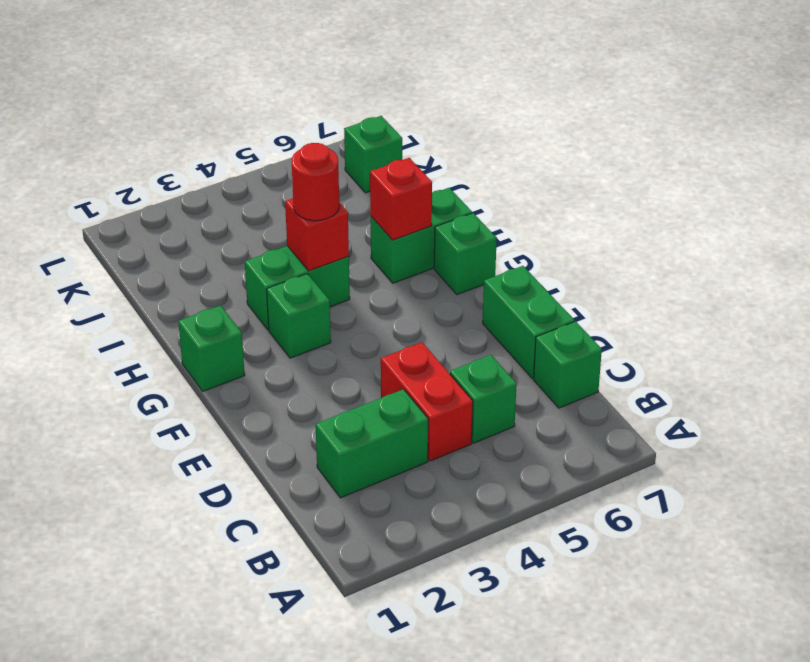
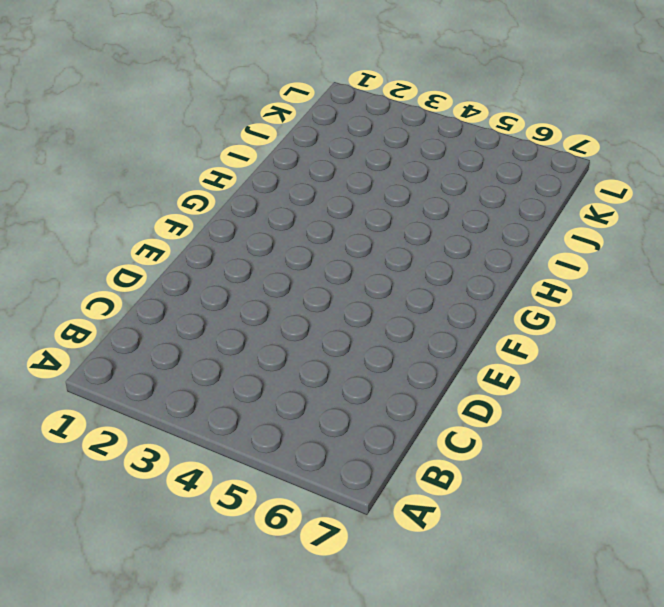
none -> green 1x2 brick [316,389,428,498]
none -> red 1x2 brick [381,342,473,461]
none -> green 1x1 brick [450,355,516,443]

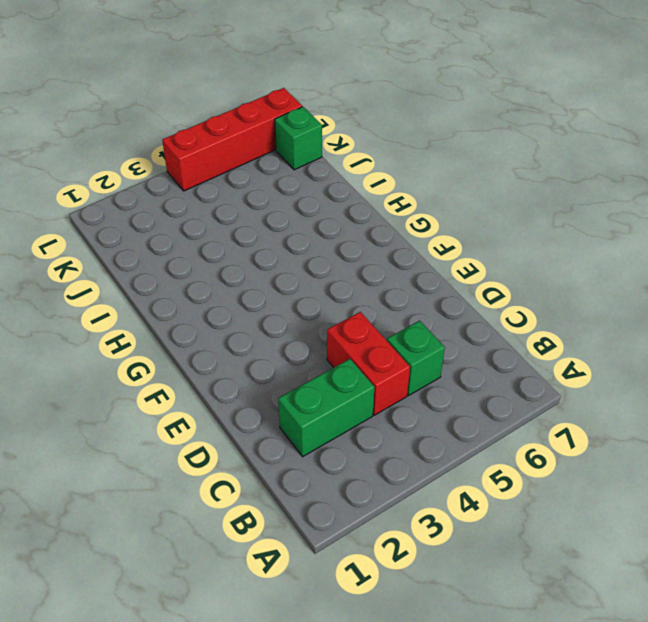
red 1x4 brick [162,88,302,191] -> none
none -> green 1x1 brick [534,321,602,408]
none -> green 1x2 brick [483,266,574,379]
none -> green 1x1 brick [178,305,245,391]

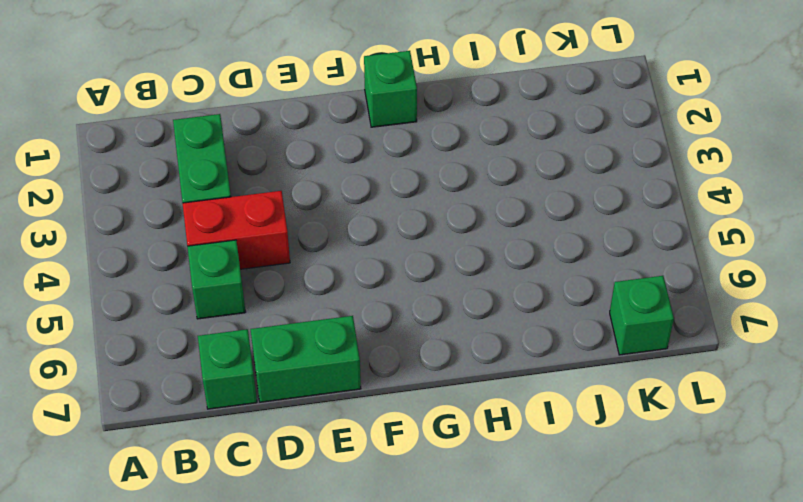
none -> green 1x1 brick [267,274,331,358]
none -> green 1x1 brick [434,213,497,295]
none -> green 1x2 brick [245,246,350,330]

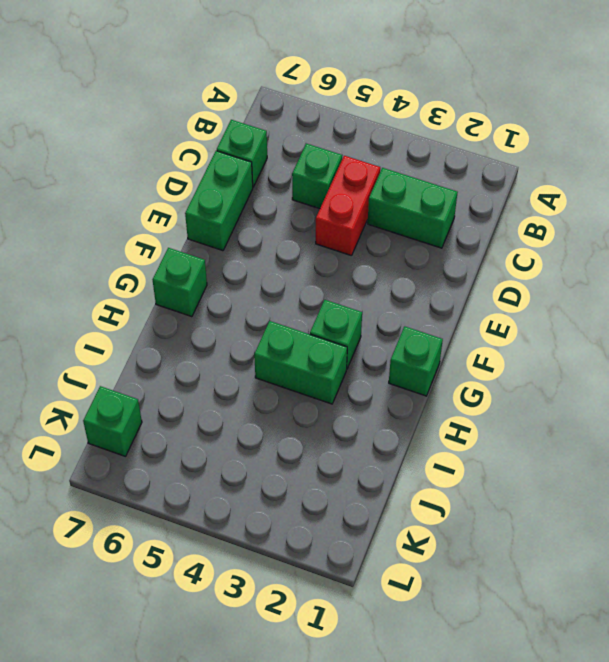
none -> green 1x2 brick [371,188,472,283]
none -> red 1x1 brick [285,199,349,271]
none -> red 1x1 brick [370,158,432,240]

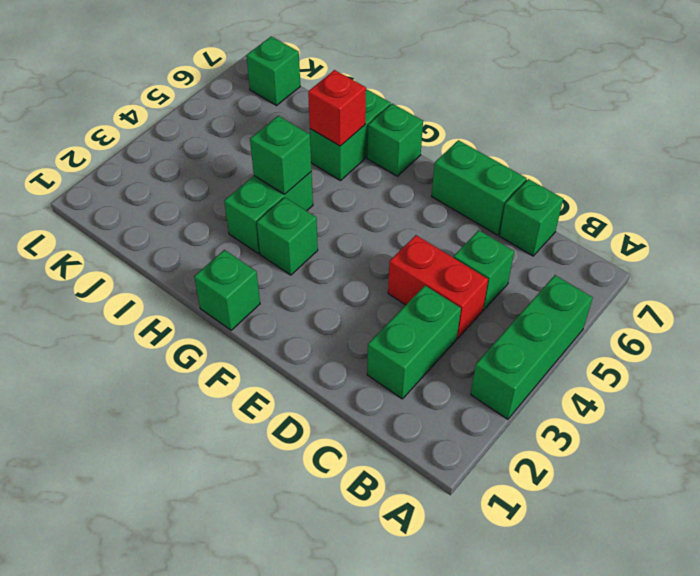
green 1x3 brick [471,275,593,419] -> none
green 1x1 brick [250,116,312,194] -> red 1x1 brick [285,199,349,271]
none -> red 1x1 round brick [292,143,339,221]

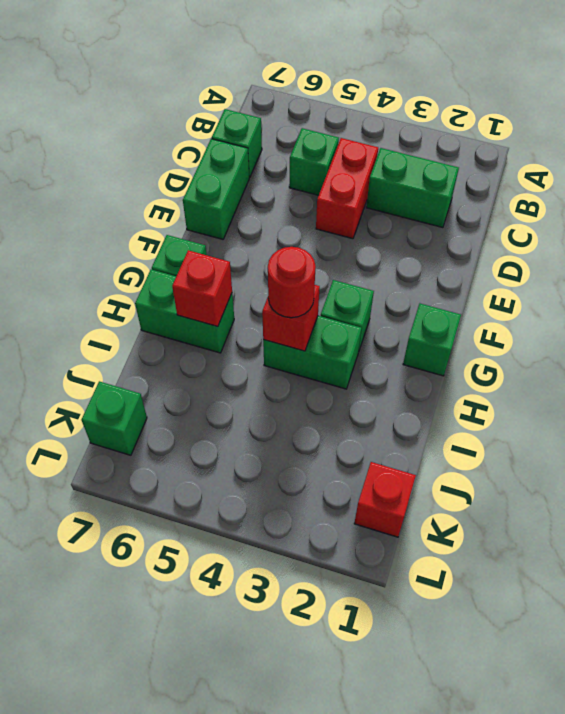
red 1x1 brick [354,462,416,537] -> none

